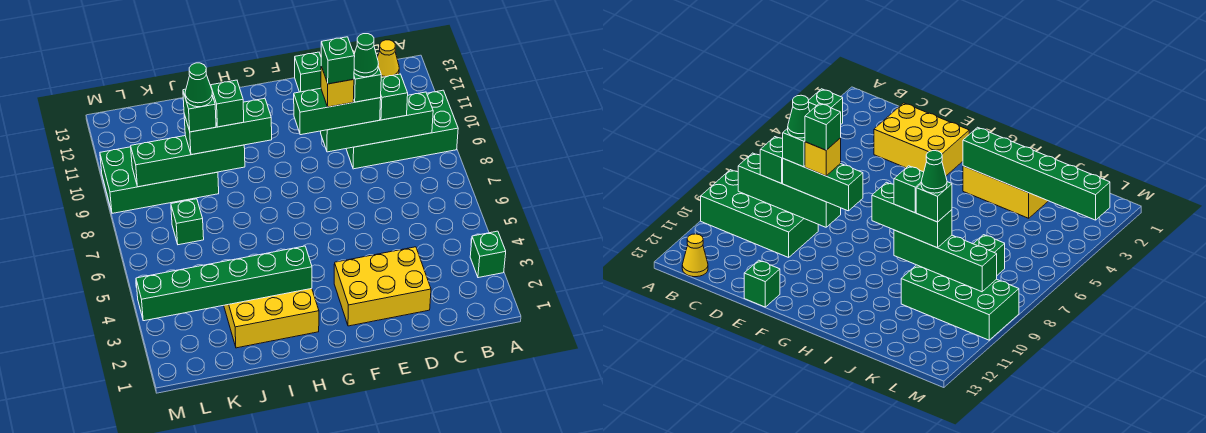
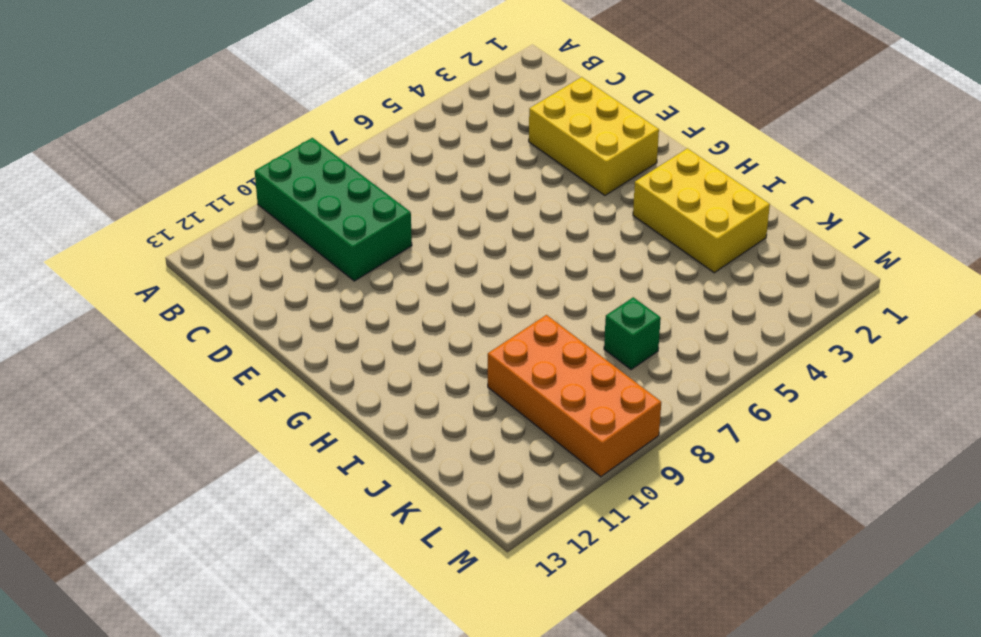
orange 2x4 brick [488,315,661,477] -> green 2x4 brick [100,147,219,213]
none -> green 1x1 brick [470,231,506,278]
none -> yellow 1x1 cone [377,40,399,77]
none -> green 1x1 brick [295,52,321,92]

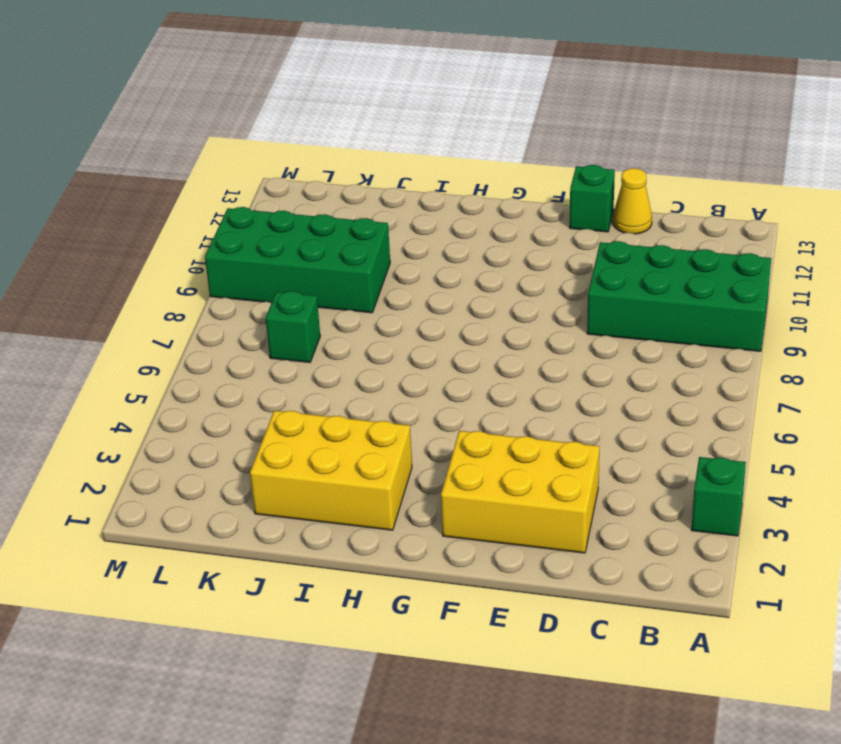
yellow 1x1 cone [613,168,652,234] -> yellow 1x1 cone moved to [377,40,399,77]
none -> green 1x4 brick [321,92,433,152]
none -> green 1x6 brick [136,246,312,321]
none -> green 1x4 brick [131,136,245,187]

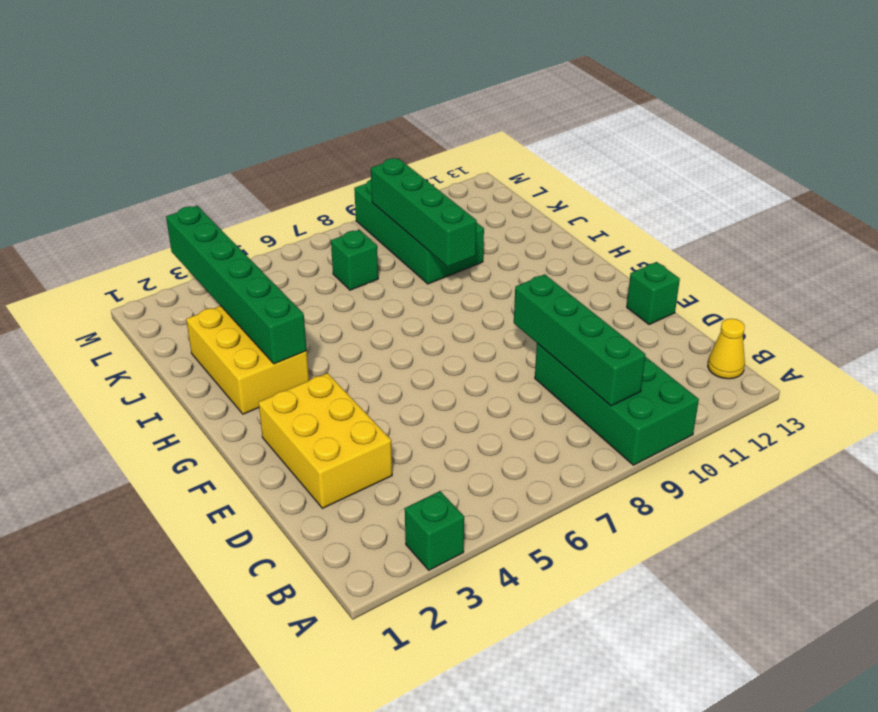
none -> green 1x1 brick [380,74,408,120]
none -> green 1x3 brick [294,88,381,135]
none -> green 1x3 brick [184,98,272,155]

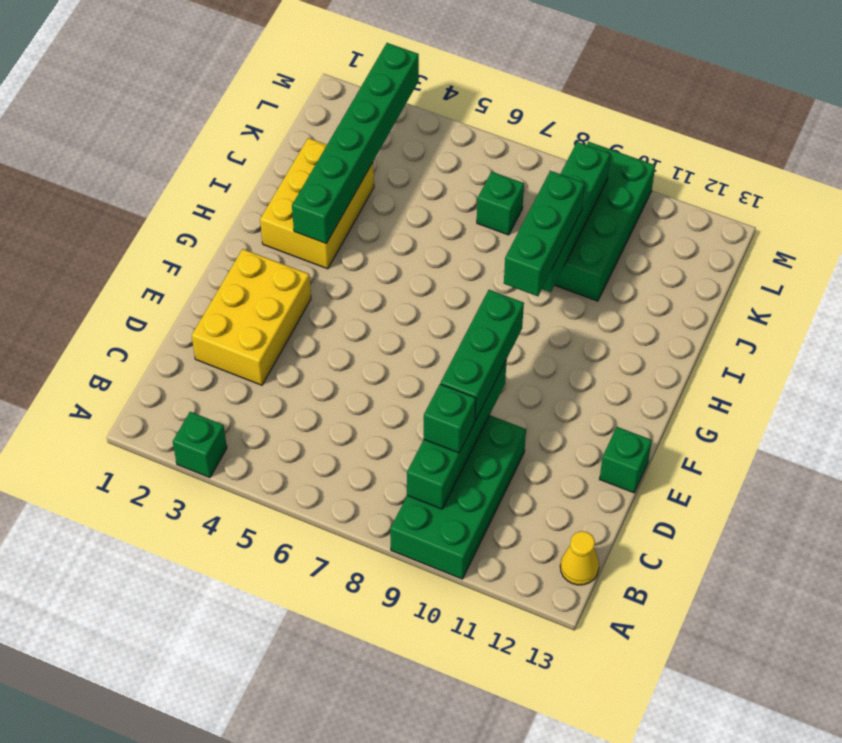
none -> green 1x1 brick [354,67,381,102]
none -> yellow 1x1 brick [321,66,354,107]
none -> green 1x1 brick [211,80,244,127]

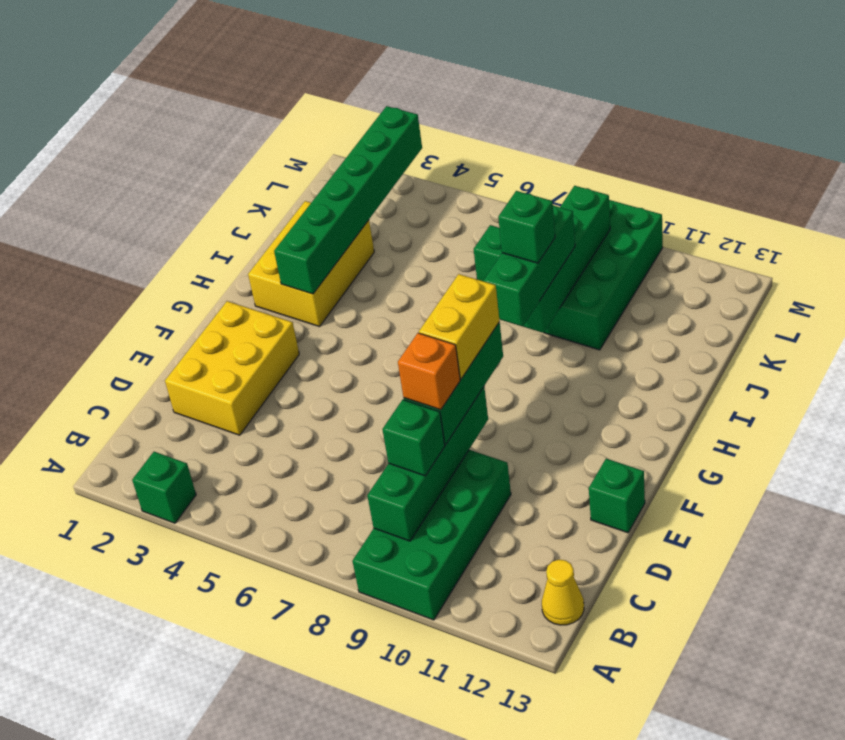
orange 1x1 brick [398,333,460,410] -> green 1x1 brick [354,67,381,102]
yellow 1x2 brick [419,274,500,379] -> yellow 1x1 brick [321,66,354,107]
none -> green 1x1 brick [183,89,216,132]
none -> green 1x1 cone [354,34,378,77]
none -> green 1x1 brick [321,37,355,84]

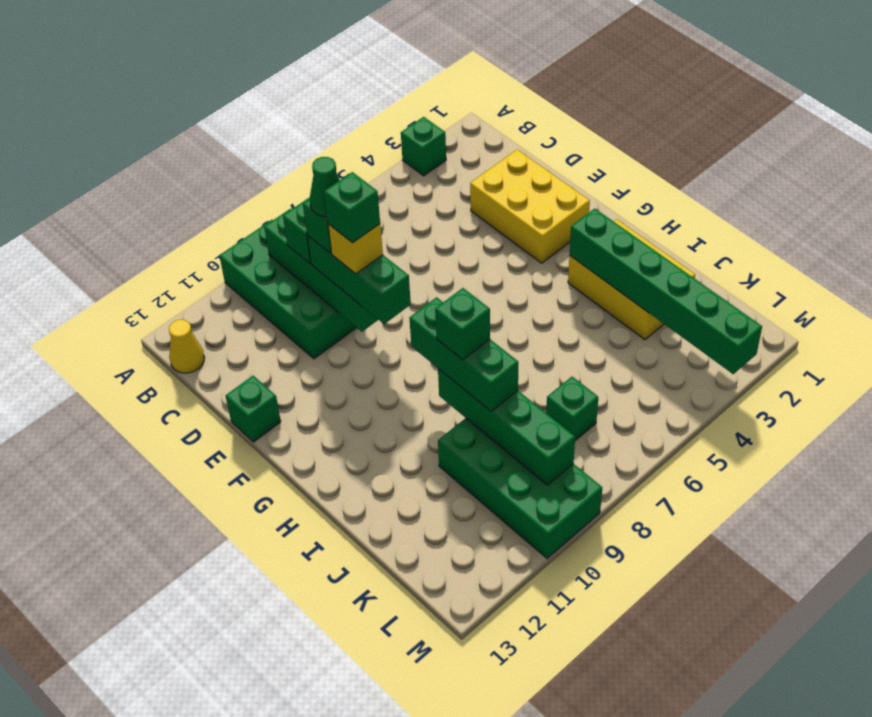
none -> green 1x1 brick [183,89,216,132]
none -> green 1x1 cone [185,63,213,107]

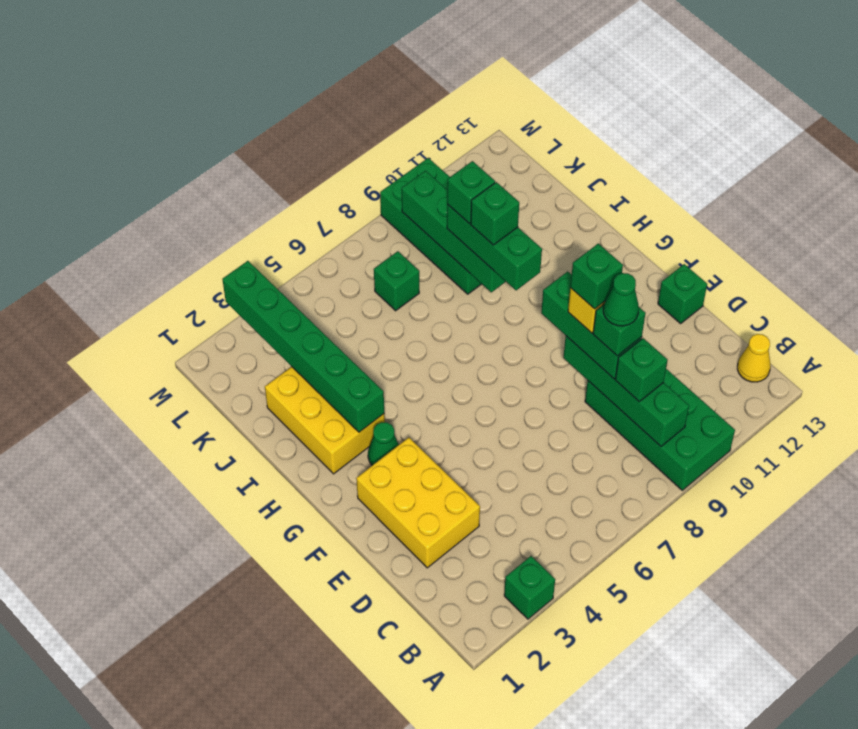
green 1x1 cone [368,422,399,465] -> green 1x1 cone moved to [185,63,213,107]

